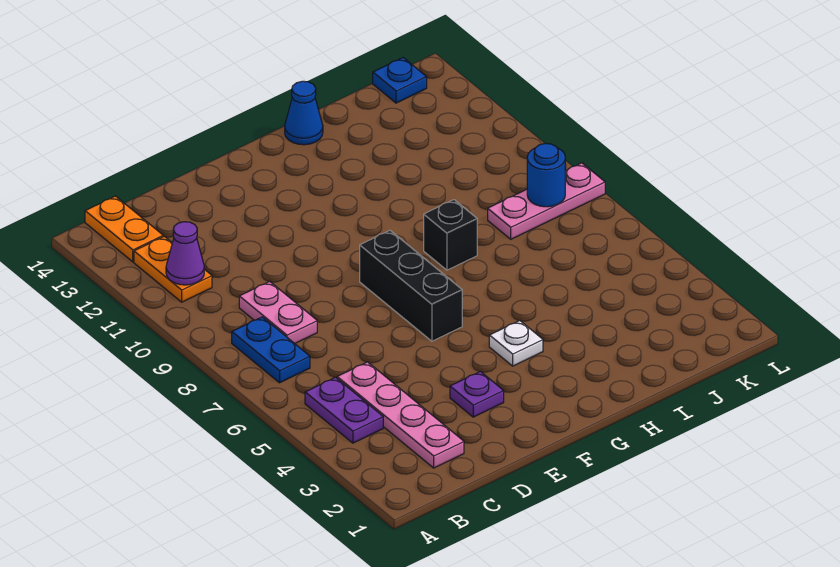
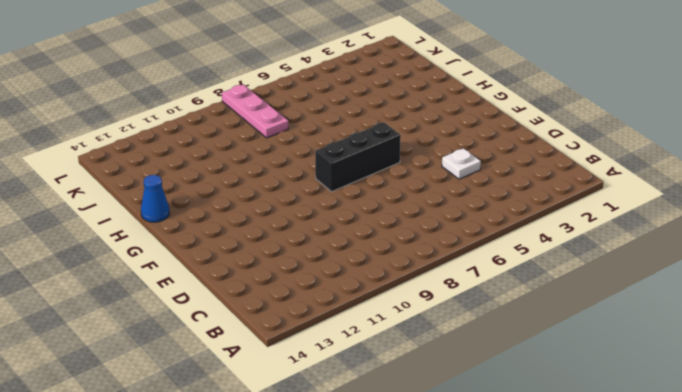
white 1x1 plate [442,148,481,179] -> white 1x1 plate moved to [489,321,543,366]
none -> purple 1x2 plate [305,377,383,443]
none -> blue 1x2 plate [232,317,310,383]
none -> orange 1x2 plate [134,236,212,302]

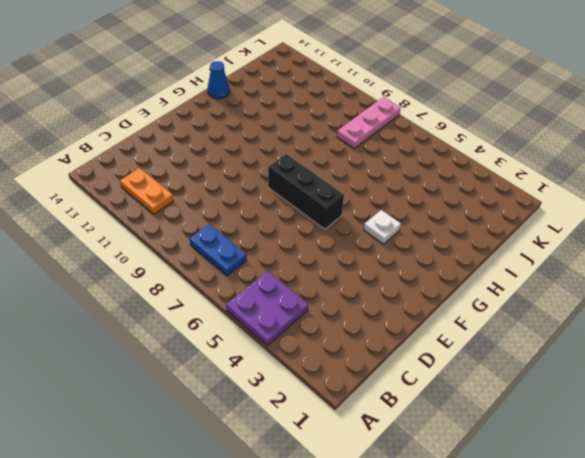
purple 2x2 plate [226,271,308,346] -> purple 1x2 plate [305,377,383,443]
none -> orange 1x2 plate [85,196,163,262]
none -> pink 1x4 plate [337,362,464,468]
none -> pink 1x2 plate [239,281,317,343]

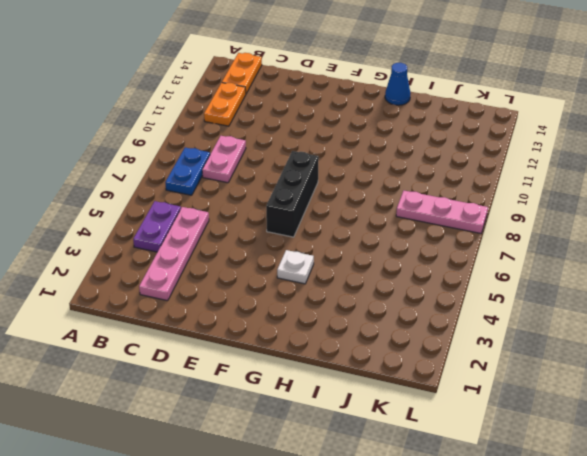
none -> purple 1x1 plate [450,371,504,417]
none -> black 1x1 brick [424,200,477,270]
none -> blue 1x1 plate [373,58,427,103]

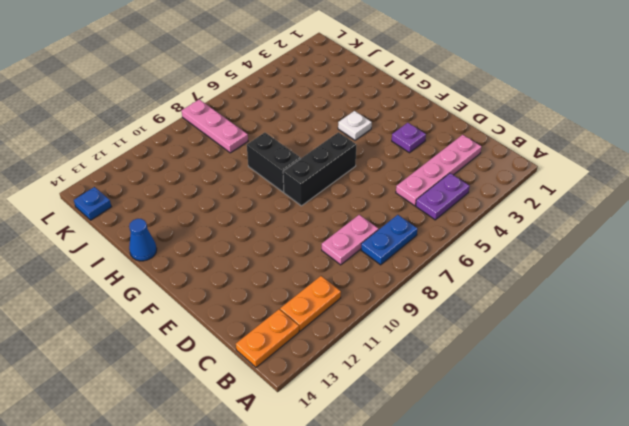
black 1x2 brick [247,133,301,192] -> black 1x1 brick [424,200,477,270]
none -> purple 1x1 cone [166,222,204,285]
none -> blue 1x1 round brick [527,144,565,207]

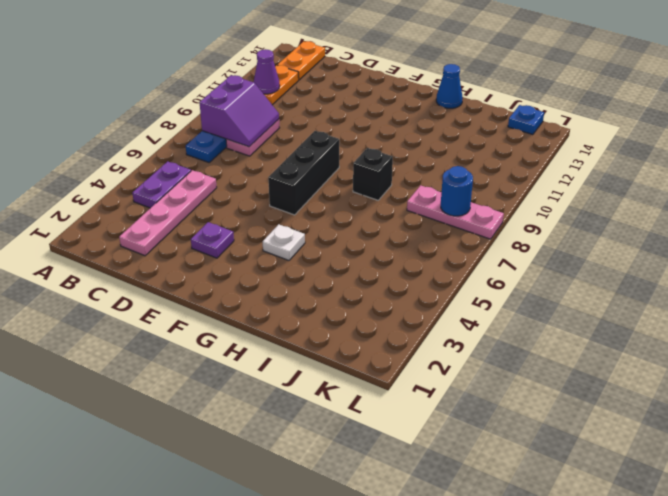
purple 2x2 slope [200,75,279,147] -> none

